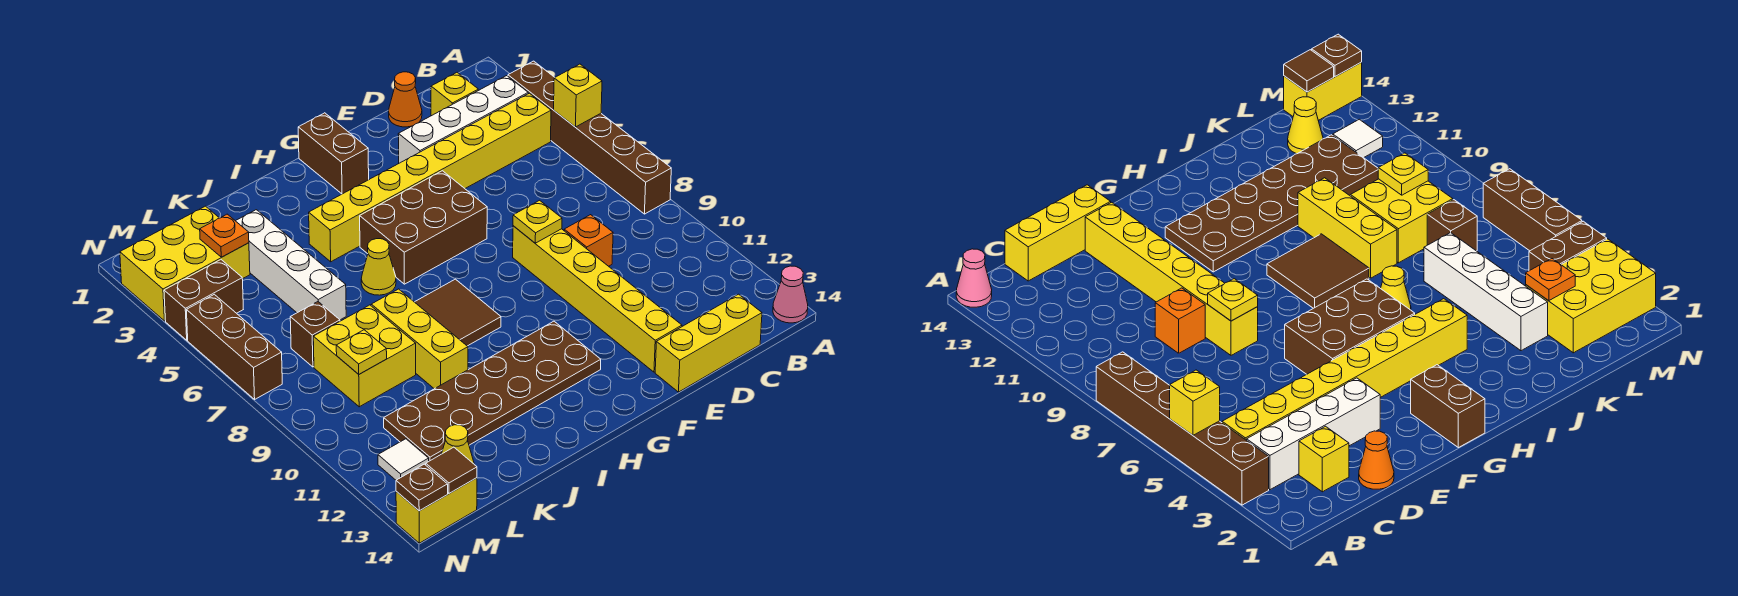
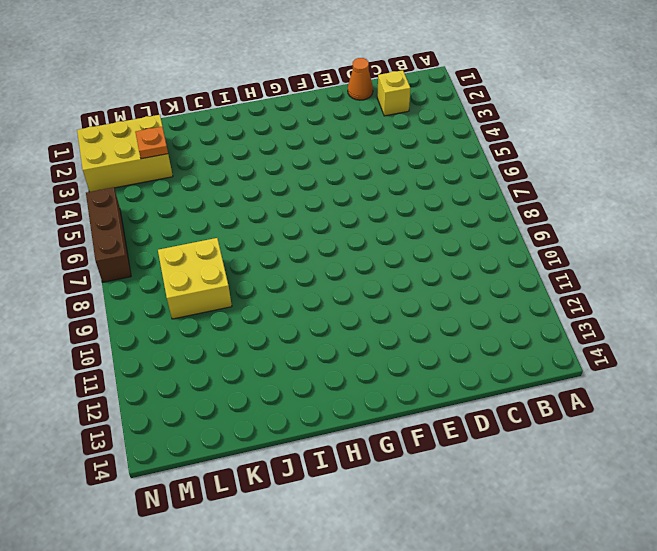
none -> brown 1x6 brick [508,61,671,214]
none -> pink 1x1 cone [773,266,808,323]
none -> white 1x4 brick [398,76,528,163]
none -> yellow 1x8 brick [309,93,551,262]

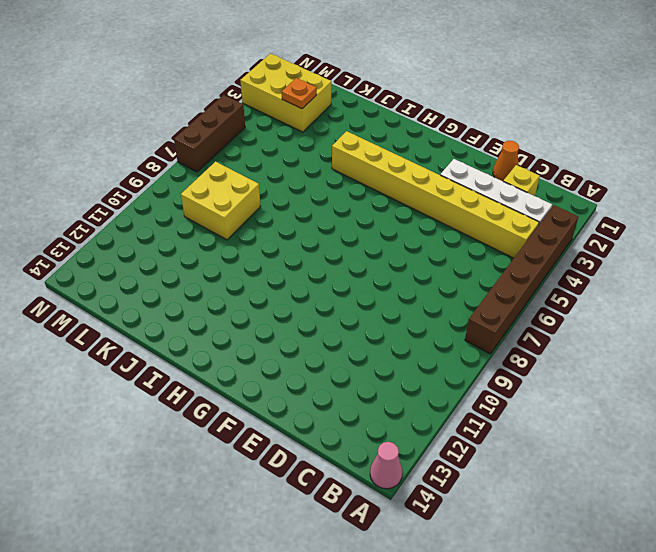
none -> yellow 1x3 brick [655,294,762,392]
none -> orange 1x1 brick [564,215,613,266]
none -> yellow 1x6 brick [513,226,682,372]
none -> brown 2x3 brick [360,171,487,284]

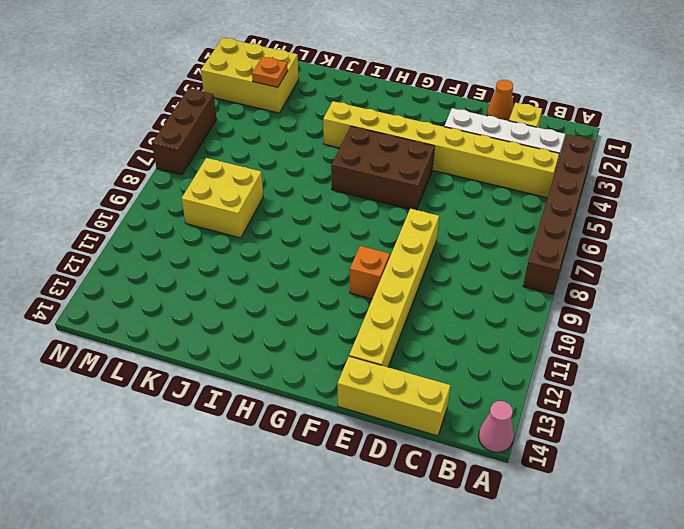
orange 1x1 brick [350,246,390,299] -> orange 1x1 brick moved to [564,215,613,266]
none -> brown 1x2 brick [298,113,369,194]
none -> brown 2x6 plate [384,321,601,461]
none -> brown 2x2 tile [415,279,501,346]
none -> yellow 1x1 cone [361,239,396,295]

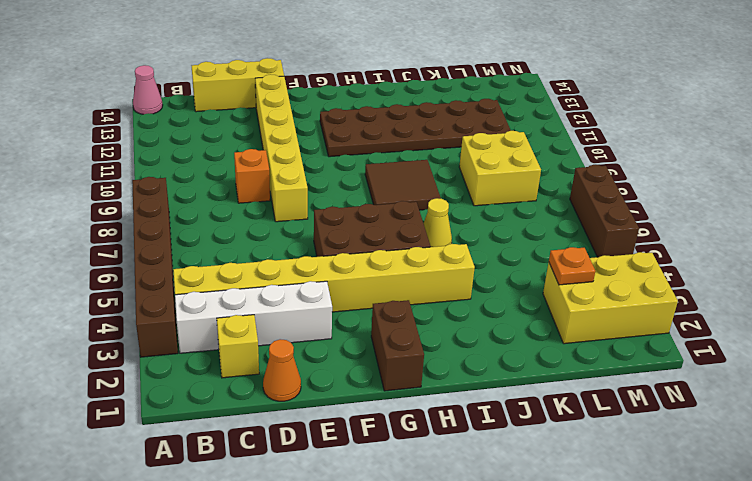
none -> yellow 1x3 brick [371,289,468,389]
none -> white 1x4 brick [236,210,346,320]
none -> brown 1x1 brick [290,302,340,367]
none -> yellow 1x1 cone [442,425,474,464]

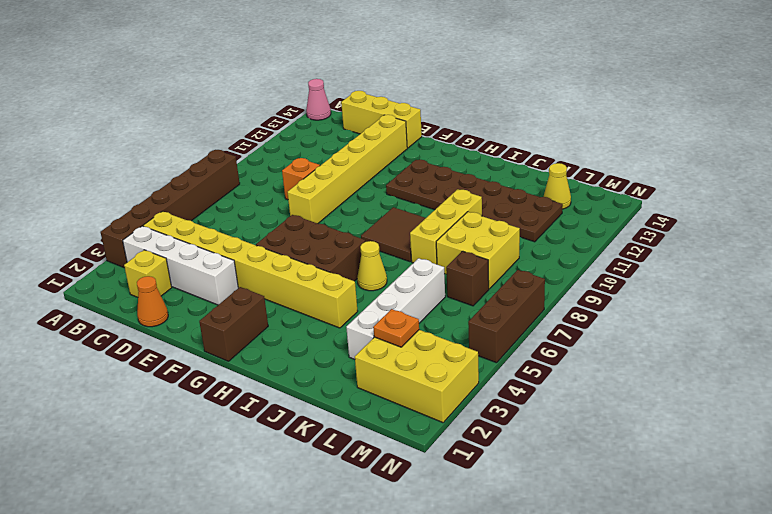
none -> brown 1x2 brick [164,260,243,340]
none -> white 1x1 tile [378,439,429,480]
none -> yellow 1x2 brick [396,478,477,543]
none -> yellow 1x1 brick [554,64,602,127]

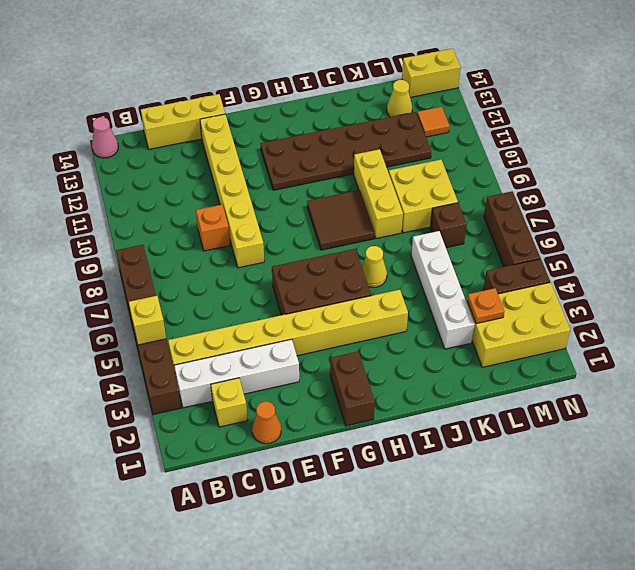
orange 1x1 tile [417,107,449,137] -> white 1x1 tile [378,439,429,480]
none -> yellow 1x1 plate [513,200,562,243]
none -> yellow 1x1 plate [336,330,387,374]
none -> brown 1x1 tile [426,447,477,494]
none -> brown 1x1 plate [396,464,448,511]

